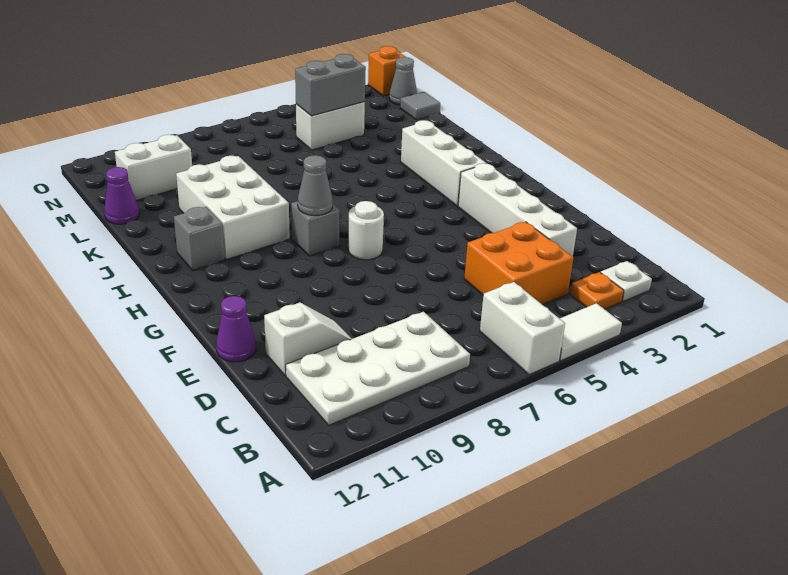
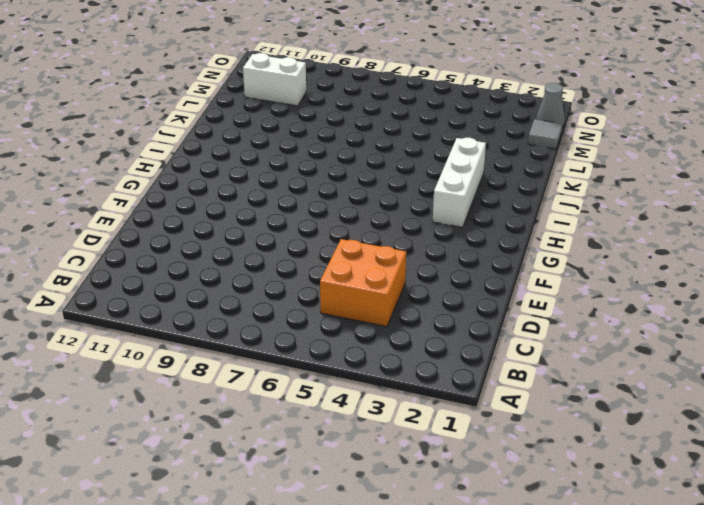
none -> white 1x2 tile [559,303,622,361]
none -> white 1x2 brick [480,282,565,375]
none -> white 1x1 plate [601,261,652,301]

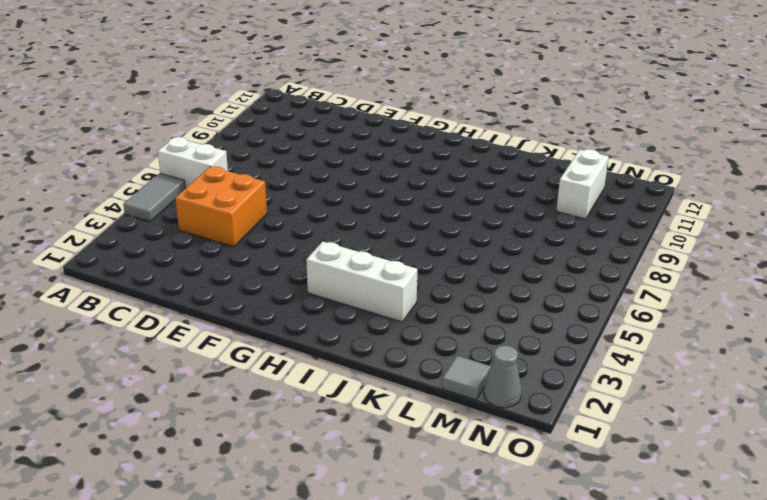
grey 1x2 tile [123,173,185,221] -> white 1x2 tile [559,303,622,361]
none -> white 1x1 plate [601,261,652,301]
none -> orange 1x1 plate [570,272,624,309]
none -> white 2x4 plate [286,312,470,425]

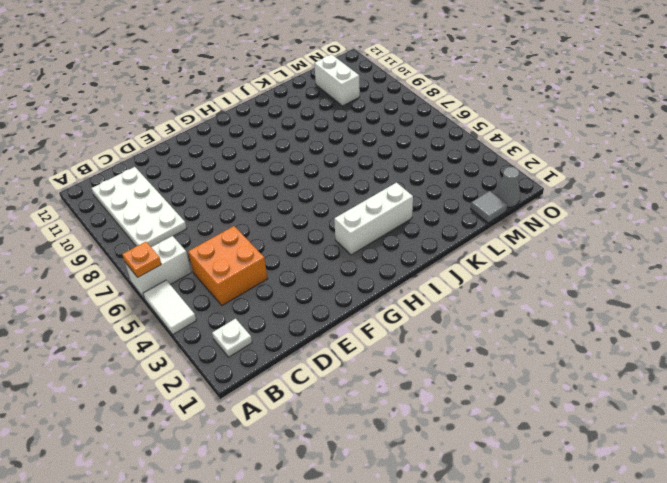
orange 1x1 plate [122,242,161,277] -> orange 1x1 plate moved to [570,272,624,309]
none -> white 1x4 brick [458,163,577,257]
none -> white 1x2 slope [264,303,352,376]
none -> purple 1x1 cone [216,296,256,362]

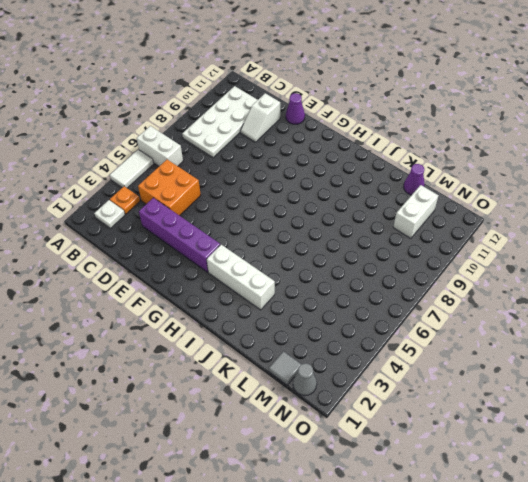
purple 1x4 brick [139,198,220,272] -> white 1x4 brick [458,163,577,257]
none -> white 1x1 round brick [348,201,384,260]
none -> grey 1x1 brick [291,201,339,256]
none -> white 2x3 brick [176,156,290,260]

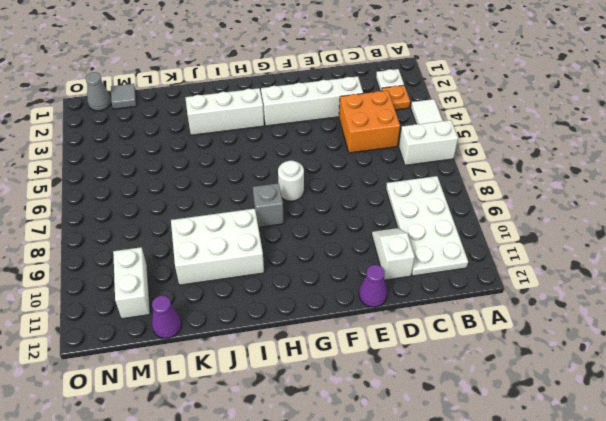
none -> grey 1x1 brick [174,207,225,270]
none -> white 1x2 brick [296,102,365,150]
none -> orange 1x1 brick [368,46,405,96]

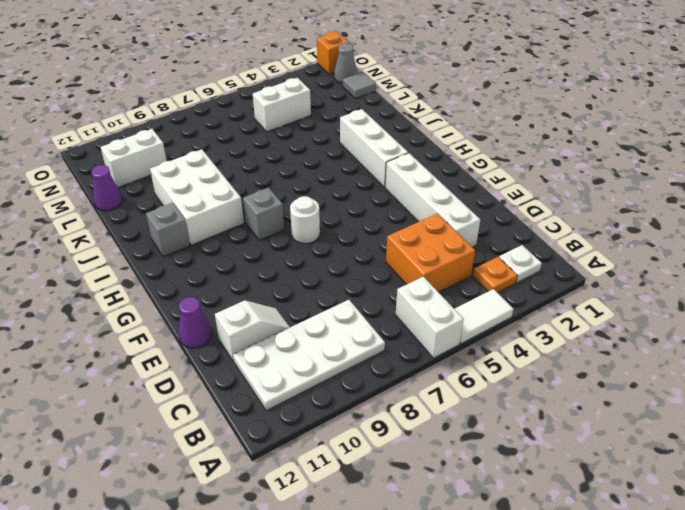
none -> grey 1x1 cone [298,155,333,216]
none -> grey 1x2 brick [295,54,366,116]

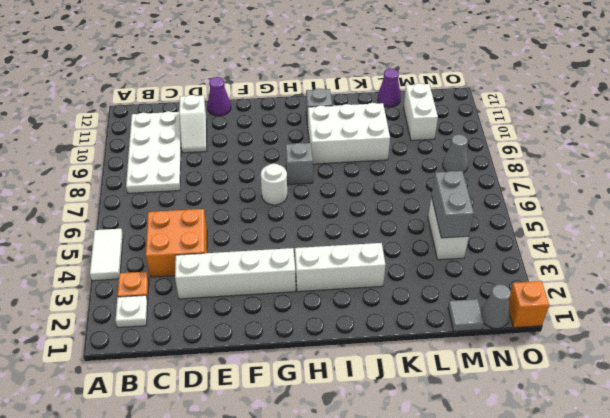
grey 1x1 cone [443,134,468,173] -> grey 1x1 cone moved to [298,155,333,216]
none -> white 1x2 brick [480,282,565,375]

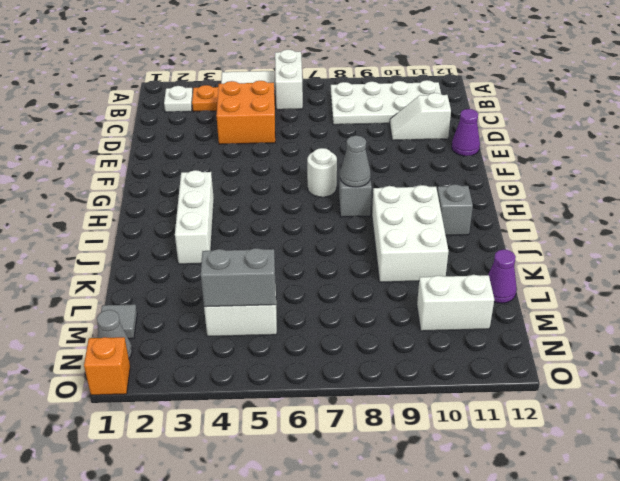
none -> white 1x4 brick [458,163,577,257]

